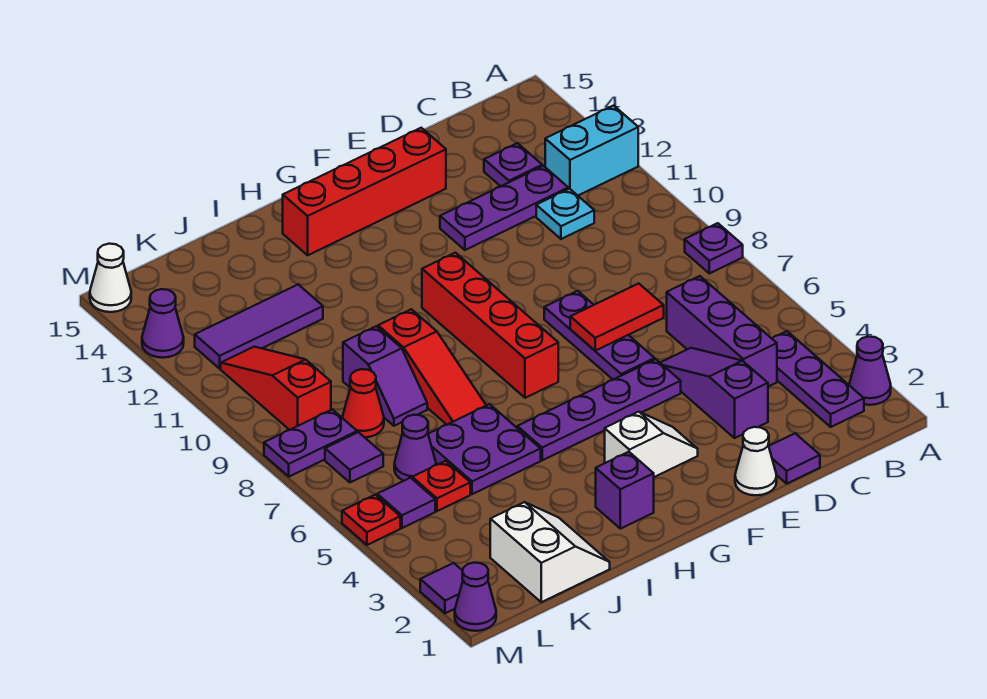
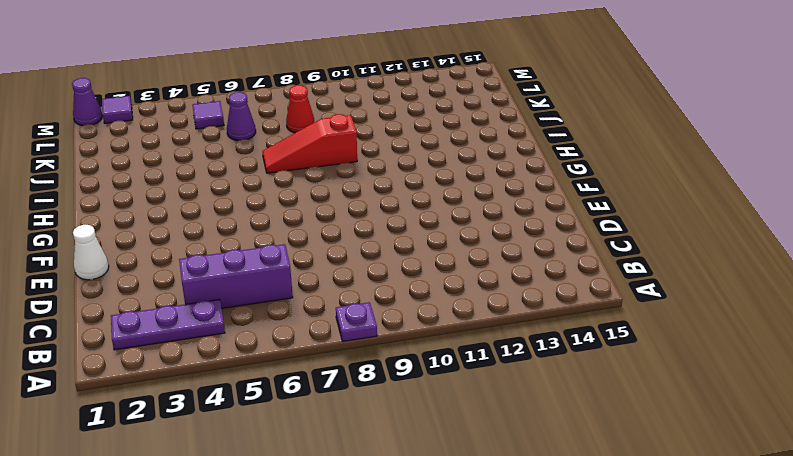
none -> purple 1x1 cone [849,337,891,405]
none -> cyan 1x2 brick [545,106,638,195]
none -> cyan 1x1 plate [536,189,594,239]
none -> purple 1x3 plate [440,166,568,250]

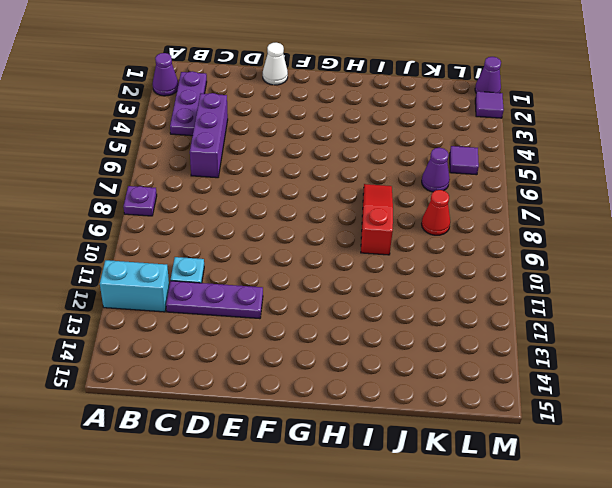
none -> purple 1x1 plate [484,143,542,186]
none -> purple 1x1 tile [769,433,820,483]
none -> purple 1x3 slope [660,348,768,438]
none -> purple 1x4 plate [517,359,681,460]

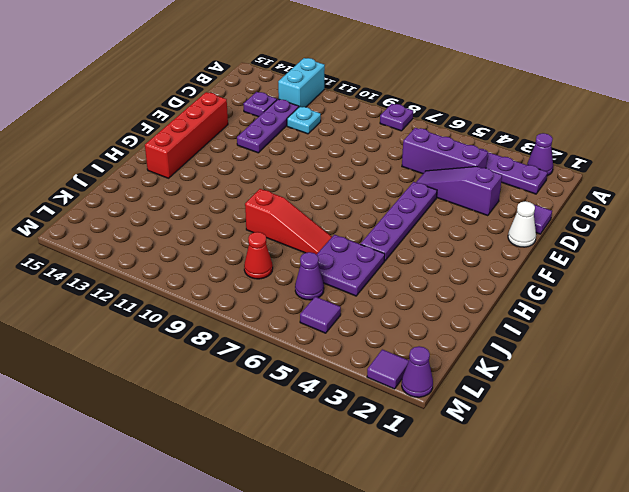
none -> purple 1x3 plate [544,291,655,380]
none -> white 1x2 slope [605,412,698,477]
none -> red 1x4 brick [422,253,558,398]
none -> purple 1x1 brick [596,452,654,529]

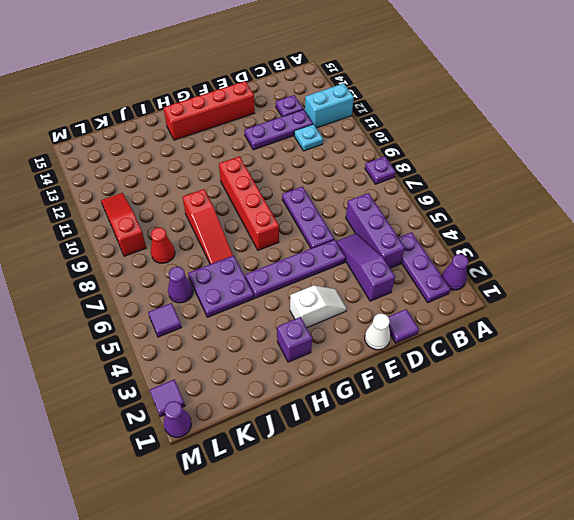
none -> white 2x2 slope [490,502,610,602]
none -> purple 1x2 slope [343,326,427,426]
none -> purple 1x3 tile [195,285,323,369]
none -> red 1x1 plate [412,461,470,511]

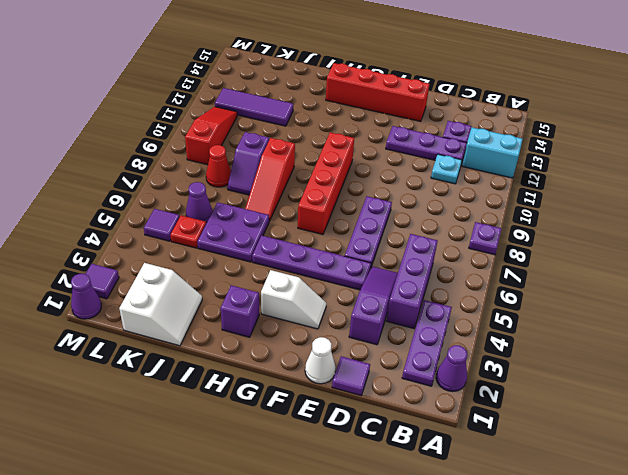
none -> purple 1x1 tile [325,432,383,482]
none -> purple 1x2 plate [264,409,357,477]
none -> red 1x1 plate [342,495,400,545]
none -> purple 1x1 cone [142,289,184,358]

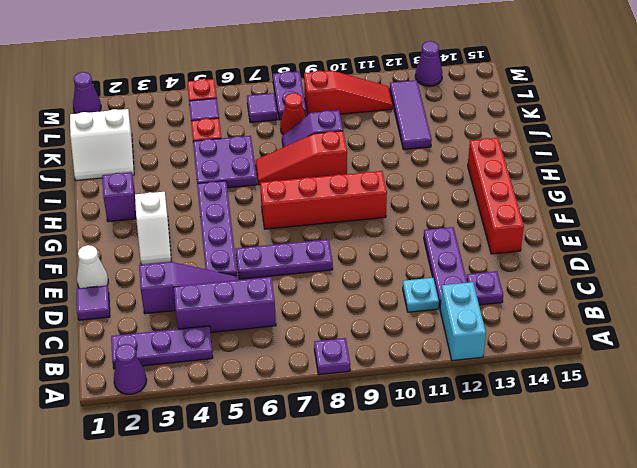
none -> purple 1x1 cone [394,415,436,481]
none -> purple 1x1 tile [420,563,463,613]
none -> white 1x1 cone [90,244,131,312]
none -> red 1x2 tile [570,283,664,351]

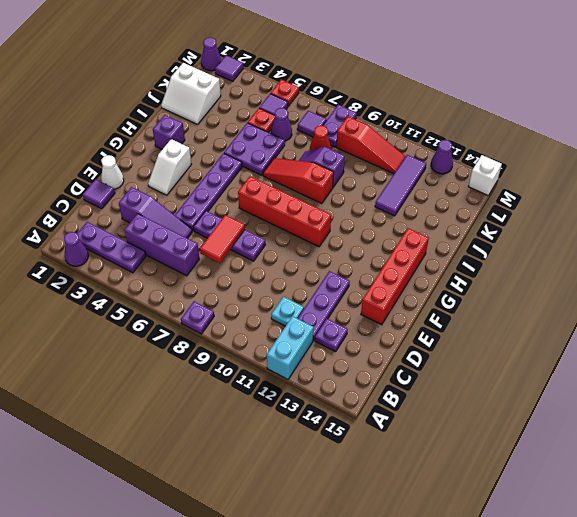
white 1x1 brick [468,155,502,195] -> white 1x1 cone [90,244,131,312]

